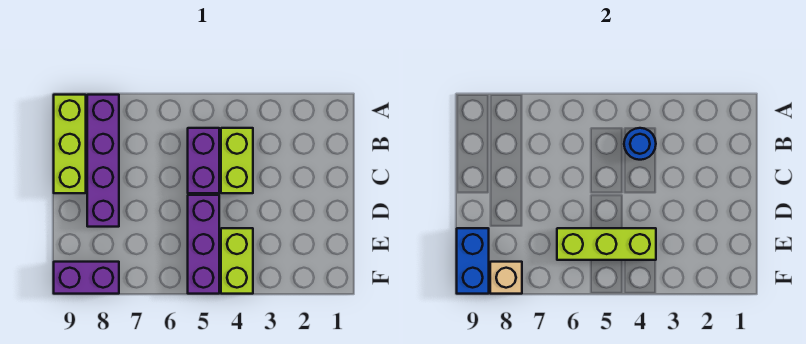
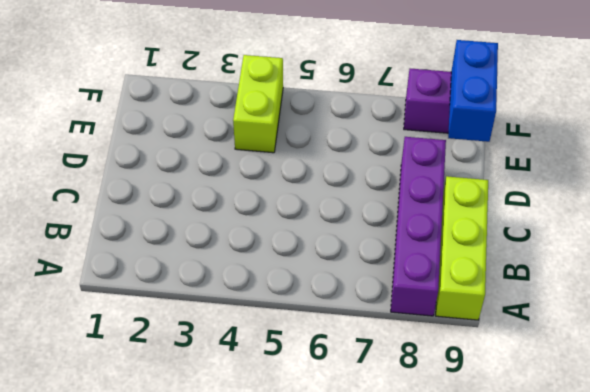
none -> lime 1x2 brick [221,128,253,193]
none -> purple 1x2 brick [188,128,219,193]

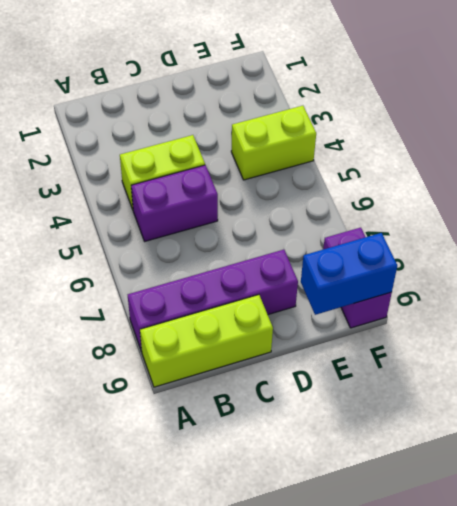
none -> purple 1x3 brick [188,195,219,294]
none -> blue 1x1 round brick [624,128,656,160]

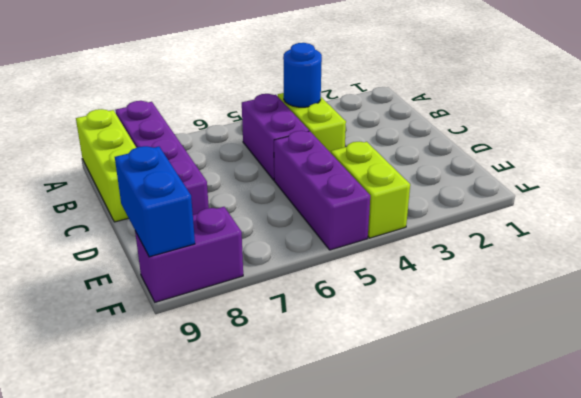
none -> lime 1x3 brick [557,228,656,260]
none -> tan 1x1 brick [490,262,522,294]

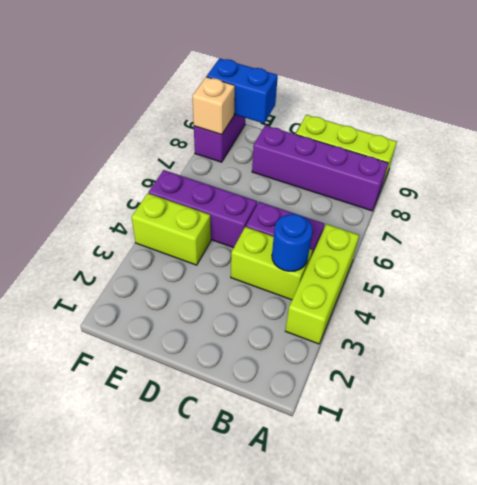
lime 1x3 brick [285,224,359,344] -> lime 1x3 brick moved to [557,228,656,260]

